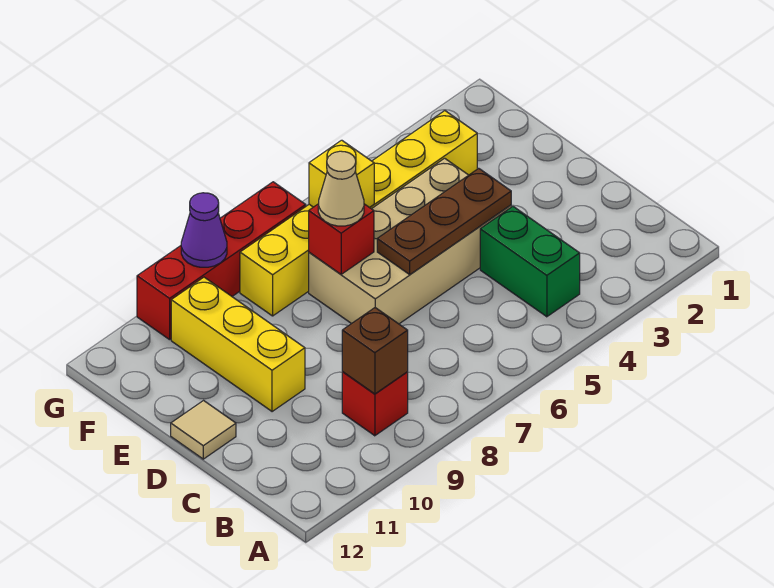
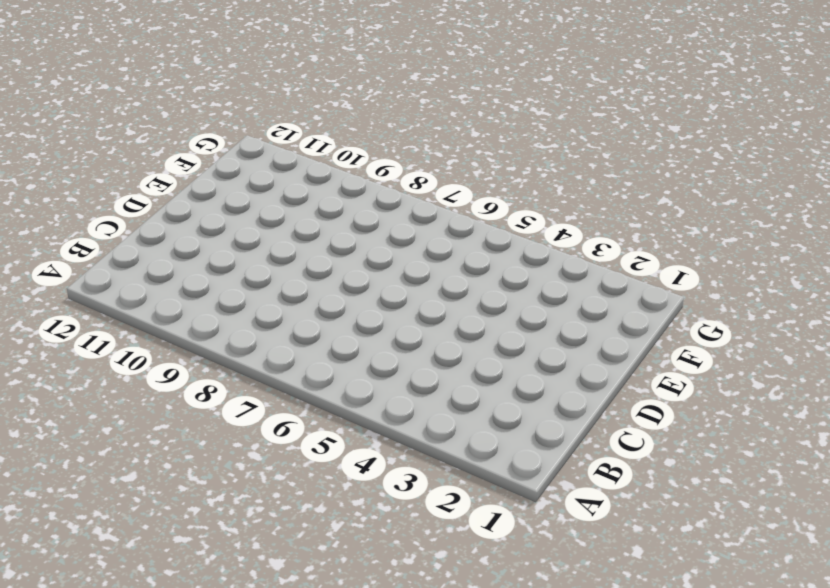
none -> green 1x2 brick [480,206,580,317]
none -> red 1x1 brick [342,372,408,436]
none -> tan 2x4 brick [309,158,511,324]

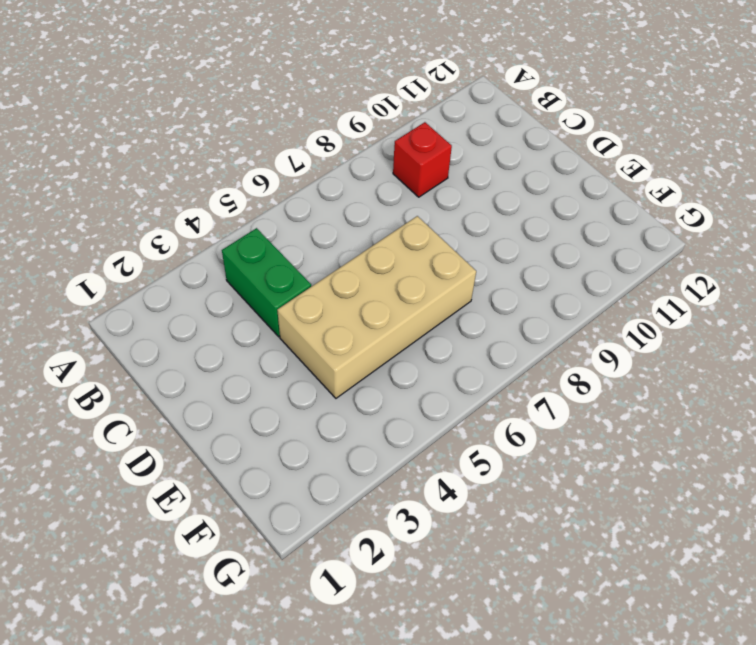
none -> yellow 1x3 brick [171,277,305,412]
none -> tan 1x1 tile [171,401,236,459]
none -> yellow 1x6 brick [240,111,477,316]

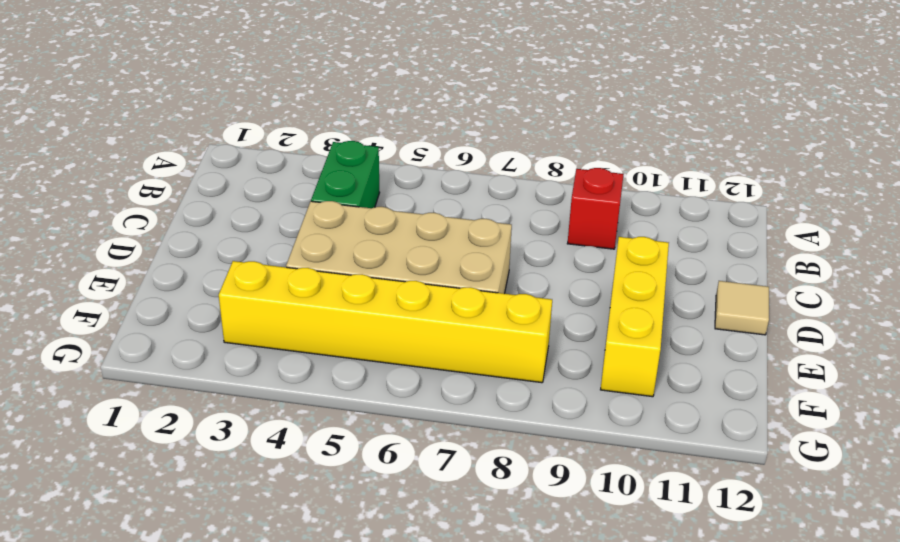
none -> red 1x4 brick [137,182,306,340]
none -> brown 1x1 brick [342,308,408,394]
none -> brown 1x3 plate [377,168,511,274]

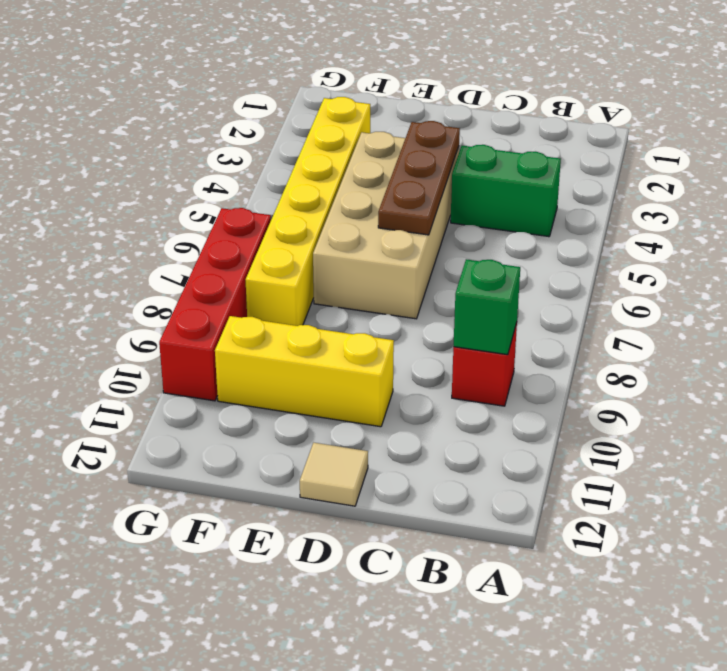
green 1x1 brick [454,259,520,355] -> brown 1x1 brick [342,308,408,394]
none -> red 1x1 brick [309,204,374,274]
none -> yellow 1x1 brick [309,140,374,207]
none -> purple 1x1 cone [181,193,227,267]

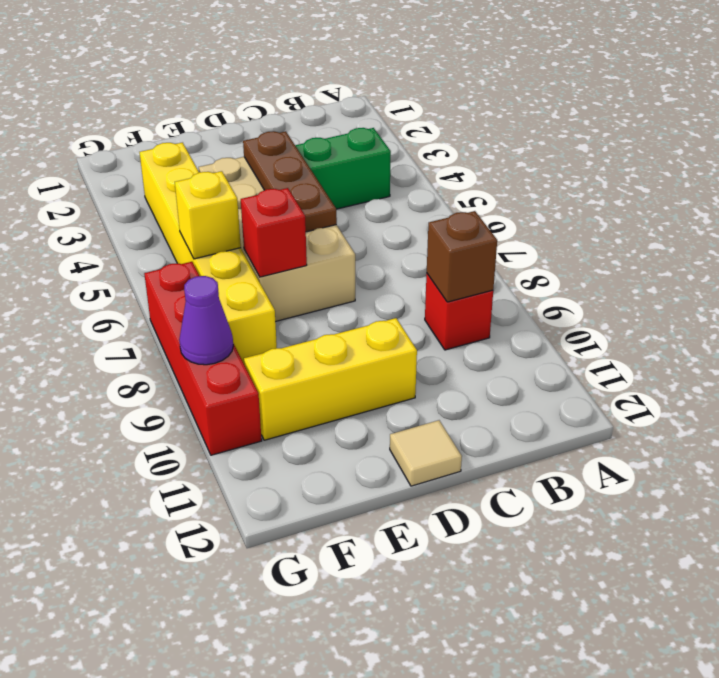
none -> tan 1x1 cone [318,151,364,226]

